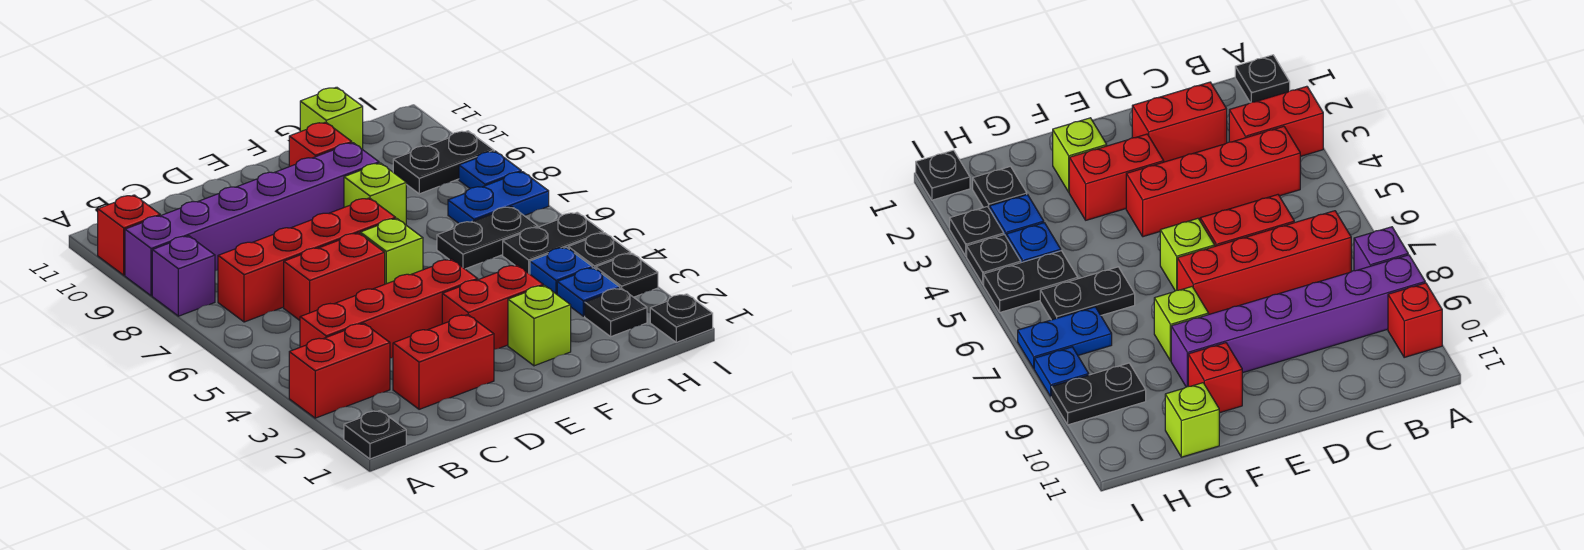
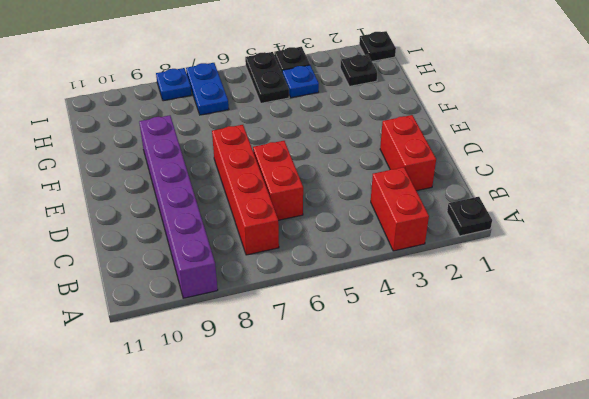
none -> purple 1x1 brick [152,236,215,316]
none -> red 1x1 brick [98,195,160,275]
none -> red 1x4 brick [300,259,478,358]

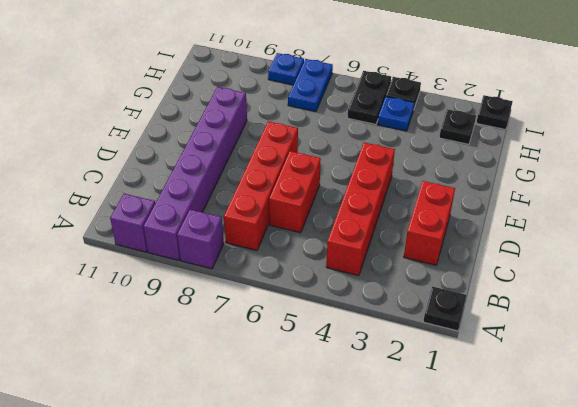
purple 1x1 brick [110,194,155,252] -> red 1x1 brick [98,195,160,275]
none -> red 1x2 brick [289,323,390,418]
none -> red 1x2 brick [442,265,543,349]
none -> lime 1x1 brick [360,218,423,284]

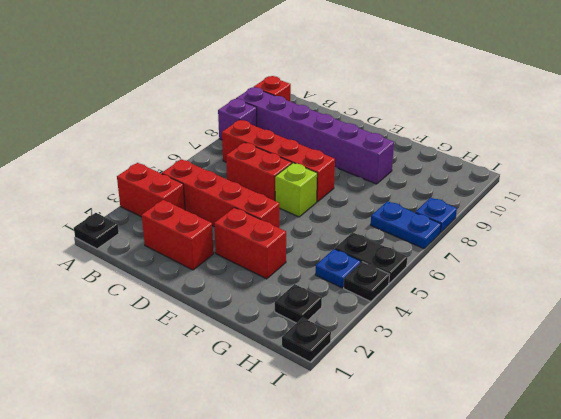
none -> lime 1x1 brick [508,285,571,366]
none -> lime 1x1 brick [344,163,406,225]
none -> red 1x1 brick [289,122,352,167]

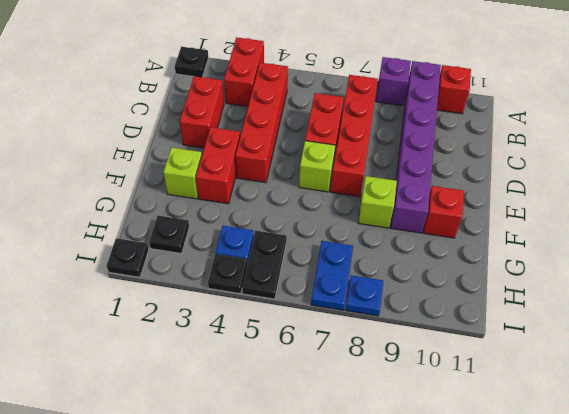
none -> black 1x2 plate [437,207,538,269]
none -> lime 1x1 brick [300,87,363,149]
none -> blue 1x1 plate [557,268,620,316]

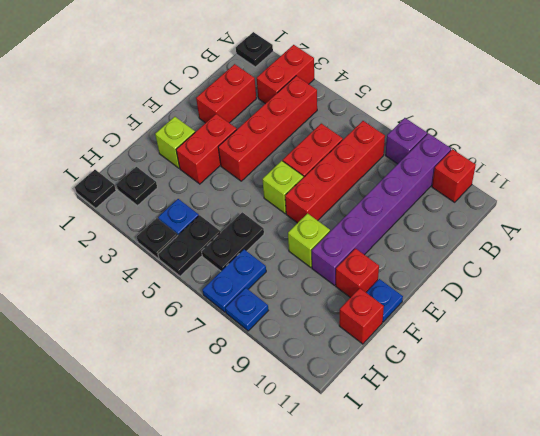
blue 1x1 plate [366,279,403,322] -> blue 1x1 plate moved to [557,268,620,316]
red 1x1 brick [339,288,384,344] -> lime 1x1 brick [300,87,363,149]
none -> black 1x2 plate [393,131,494,194]
none -> black 1x1 plate [596,253,658,297]

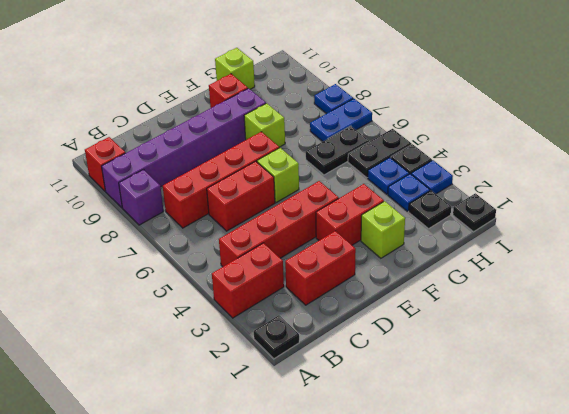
blue 1x1 plate [411,160,453,194] -> black 1x1 plate [596,253,658,297]
none -> black 1x2 plate [393,131,494,194]

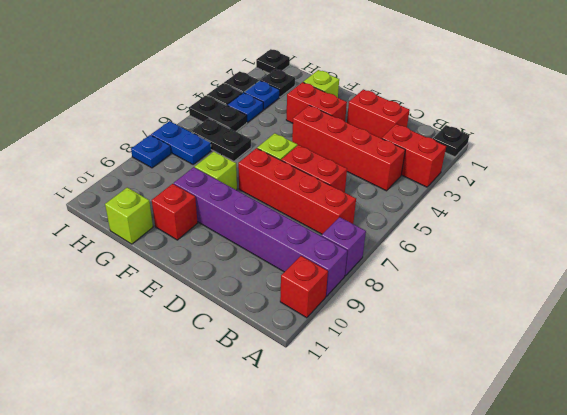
none -> black 1x2 plate [393,131,494,194]

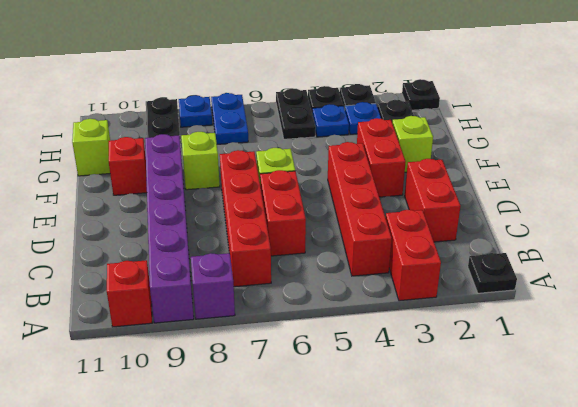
none -> black 1x2 plate [437,207,538,269]

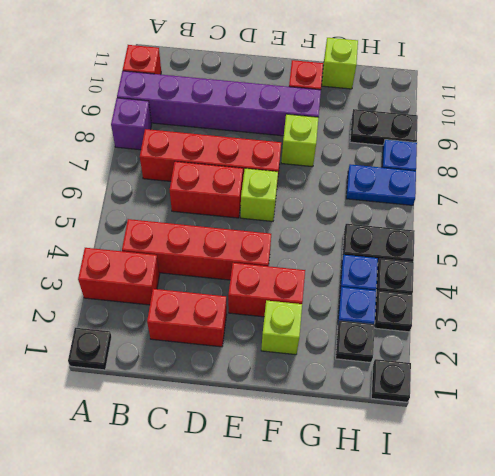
none -> black 1x2 plate [437,207,538,269]

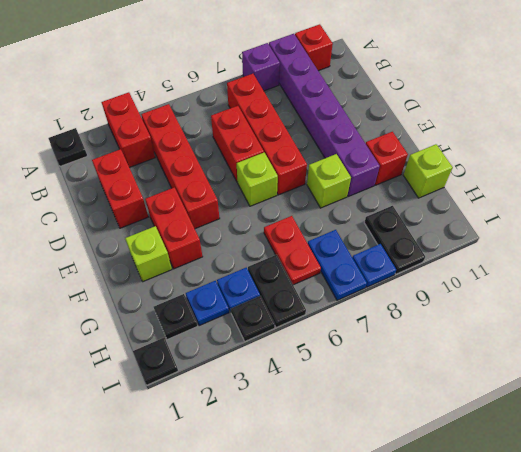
red 1x2 plate [264,216,321,285] -> black 1x2 plate [437,207,538,269]
none -> black 1x1 plate [596,253,658,297]

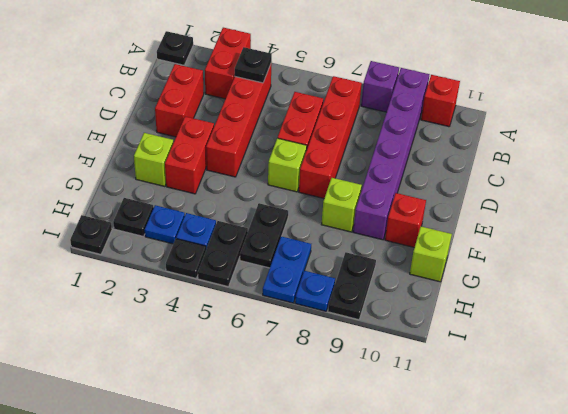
black 1x1 plate [235,47,272,83] -> black 1x1 plate moved to [596,253,658,297]

